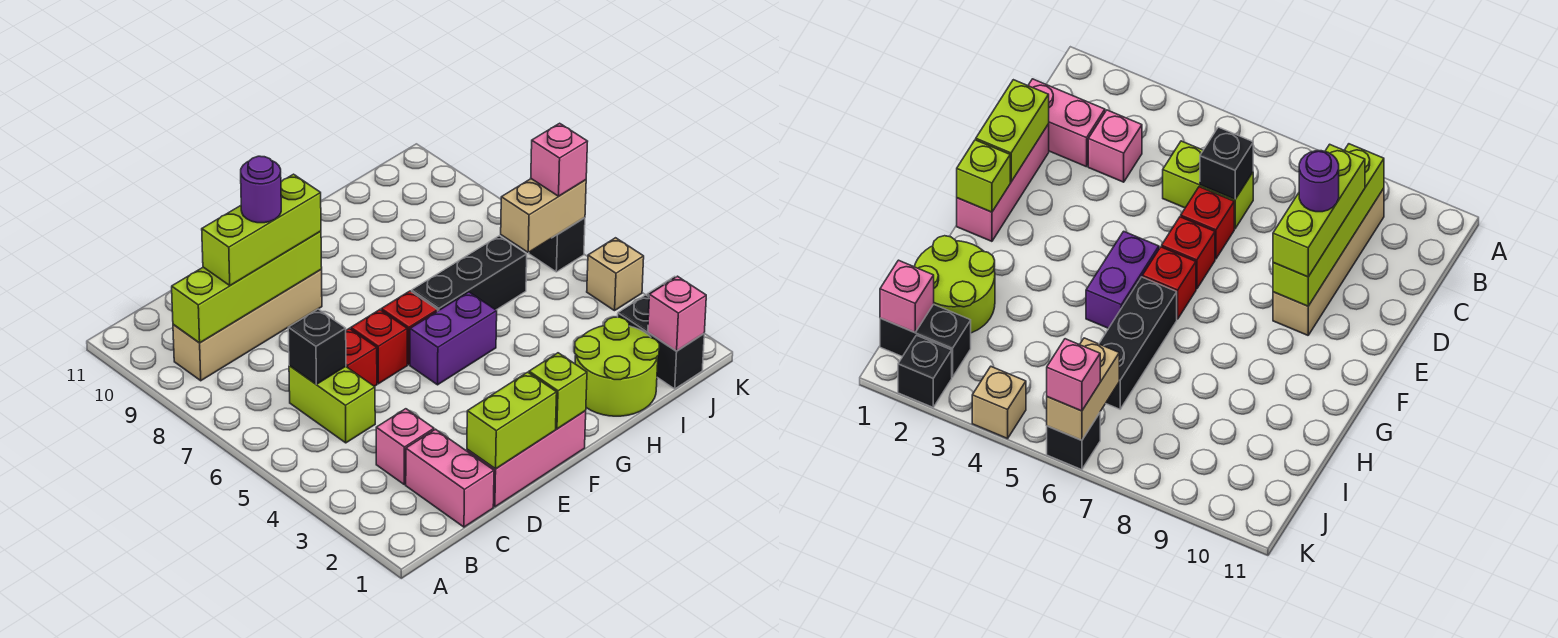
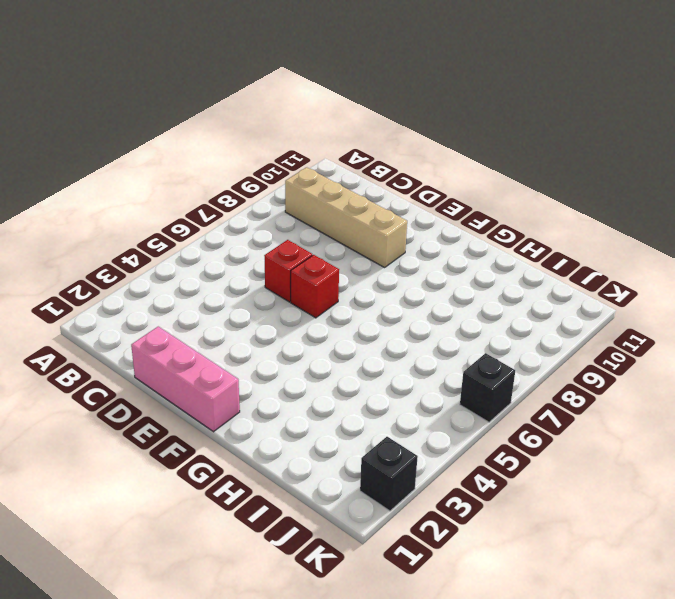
none -> pink 1x2 brick [406,429,494,527]
none -> pink 1x1 brick [376,409,434,485]
none -> lime 1x2 brick [289,366,375,443]

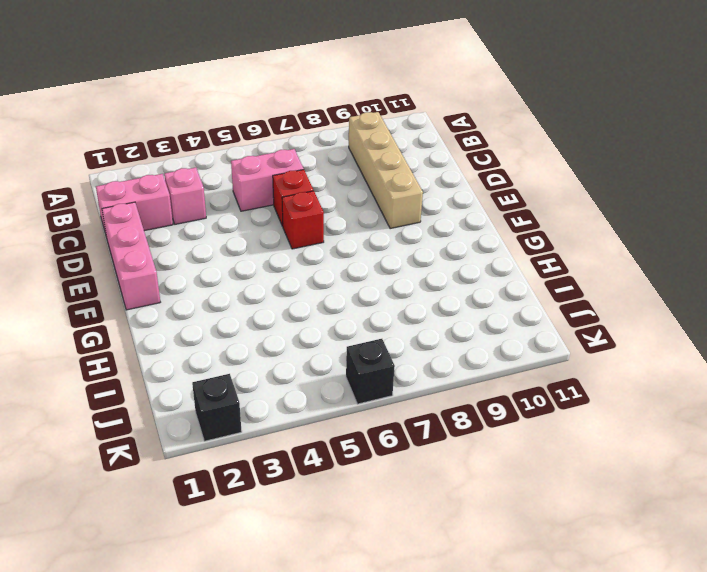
pink 1x2 brick [231,149,304,211] -> lime 1x2 brick [289,366,375,443]
none -> purple 1x2 brick [410,292,497,385]
none -> red 1x1 brick [381,291,438,365]
none -> black 1x3 brick [412,236,527,311]

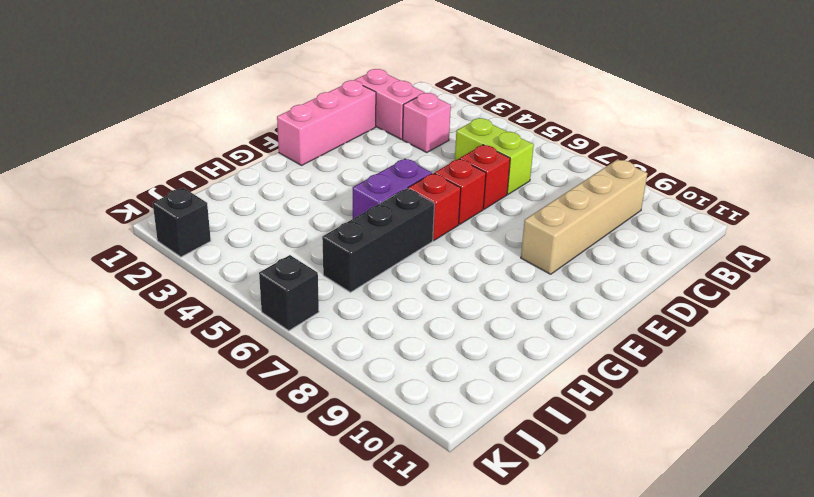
none -> lime 2x2 round brick [575,317,659,416]
none -> black 1x2 brick [618,295,704,389]
none -> tan 1x1 brick [587,238,644,311]

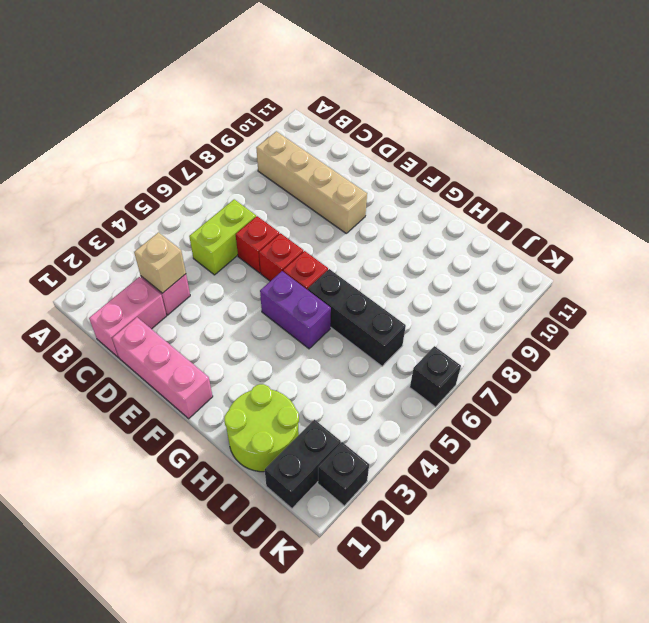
tan 1x1 brick [134,232,186,293] -> tan 1x1 brick moved to [587,238,644,311]
none -> lime 1x4 brick [172,231,322,343]
none -> black 1x1 brick [288,309,346,384]
none -> lime 1x2 brick [467,372,557,469]

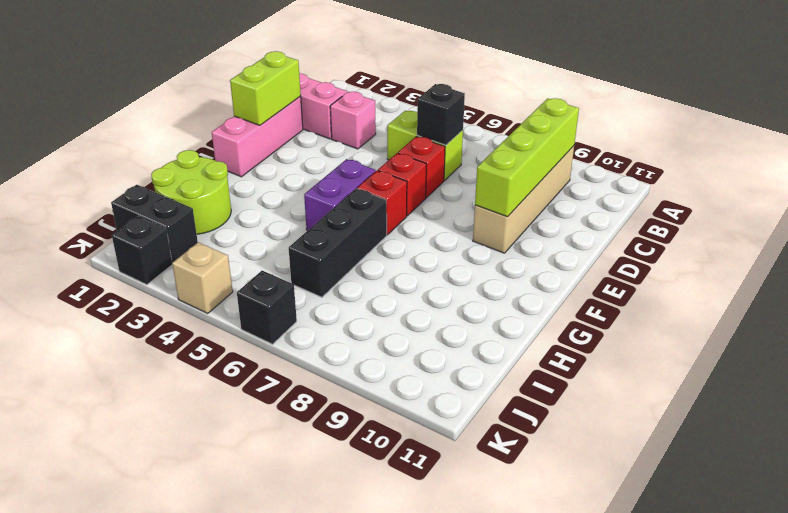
none -> lime 1x1 brick [529,353,587,429]
none -> pink 1x1 brick [648,276,706,351]
none -> tan 1x2 brick [501,179,586,252]

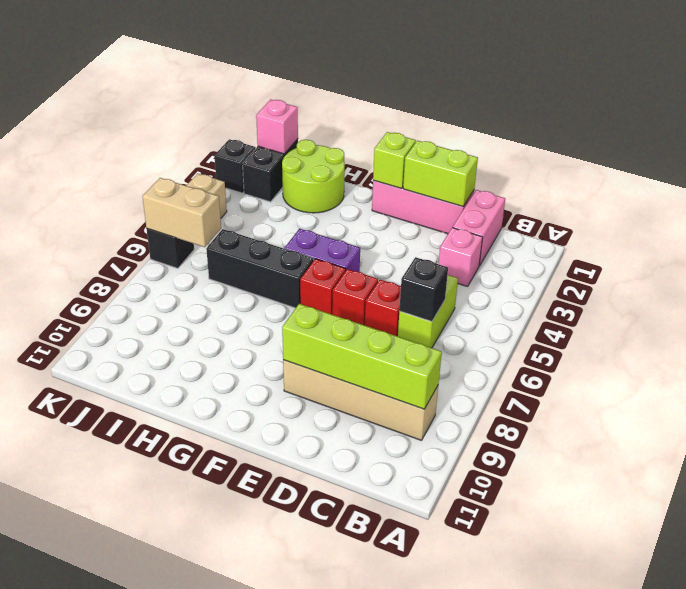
none -> lime 1x3 brick [202,174,321,285]
none -> pink 1x1 brick [531,123,588,196]
none -> purple 1x1 round brick [241,156,281,223]

